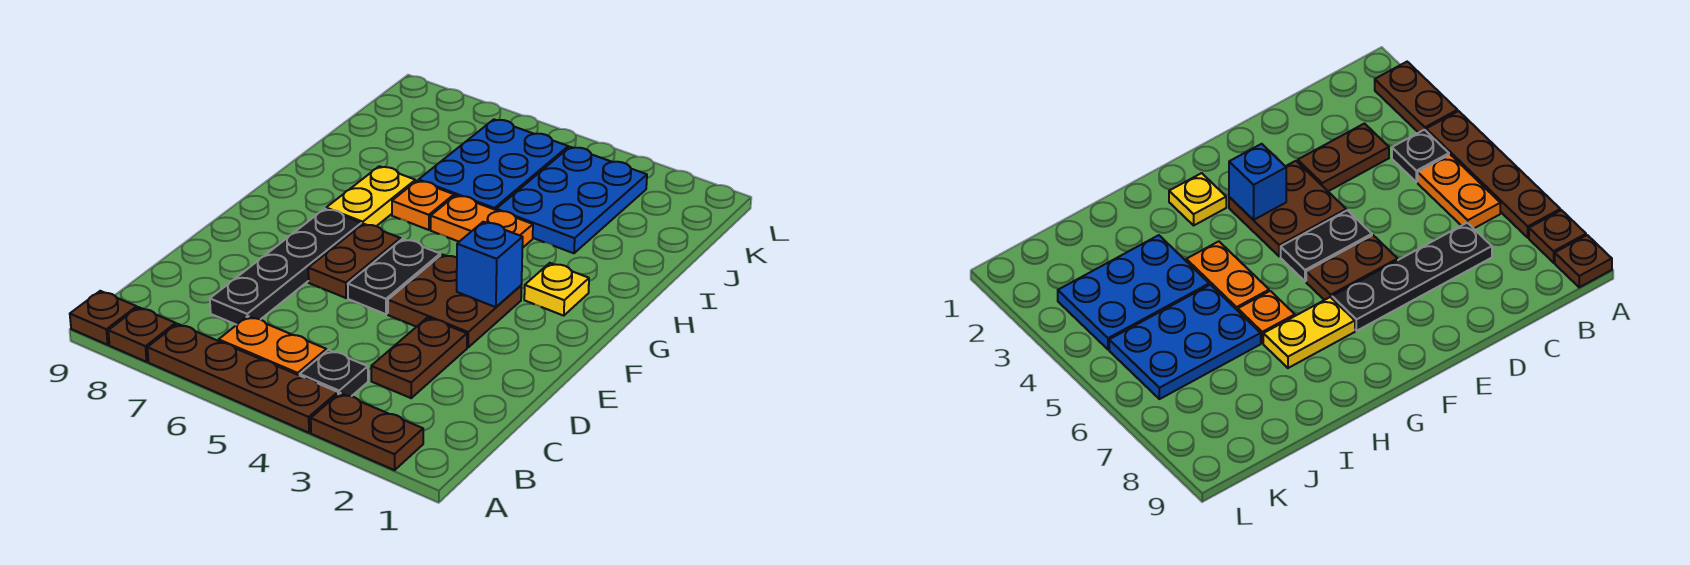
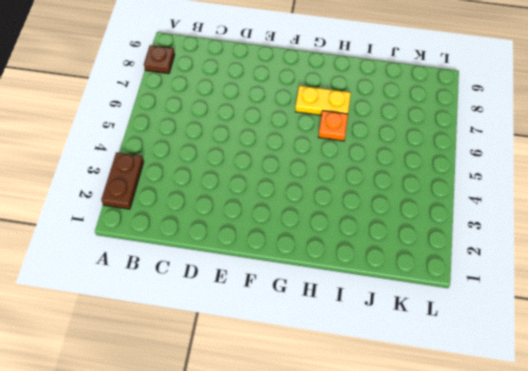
none -> brown 1x4 plate [147,324,338,433]
none -> brown 1x1 plate [70,291,137,345]
none -> black 1x1 plate [300,350,368,396]

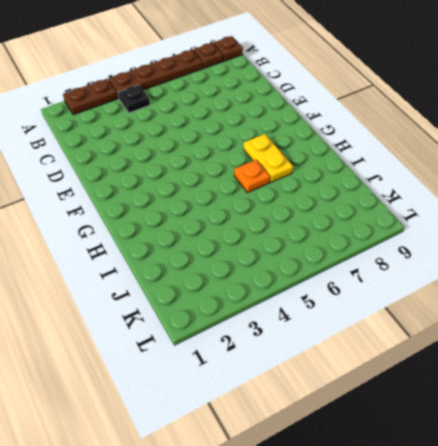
none -> orange 1x2 plate [219,316,326,375]
none -> brown 1x2 plate [371,318,467,398]
none -> black 1x4 plate [210,209,361,325]

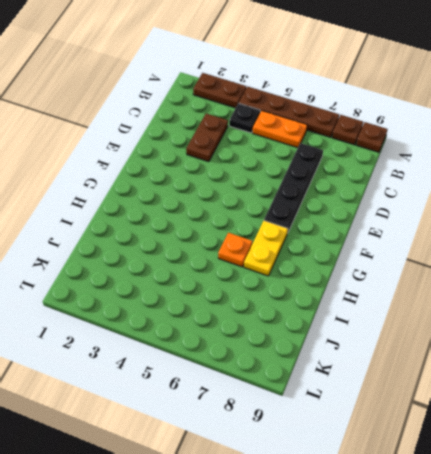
none -> brown 2x2 plate [388,254,521,348]
none -> black 1x2 plate [348,239,440,314]
none -> brown 1x2 plate [308,224,401,298]

